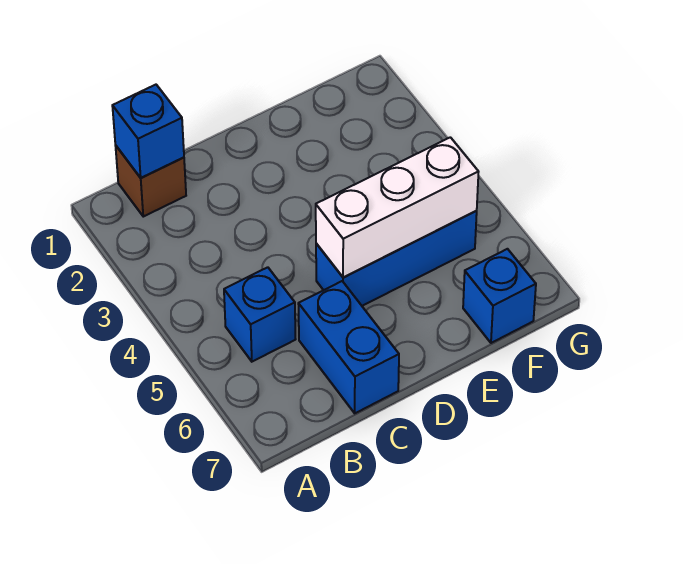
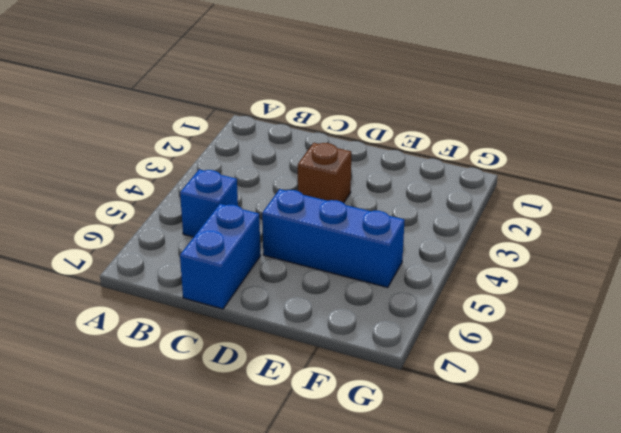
brown 1x1 brick [298,143,351,203] -> brown 1x1 brick moved to [115,145,186,217]
none -> blue 1x1 brick [463,249,536,343]
none -> blue 1x1 brick [112,85,184,178]

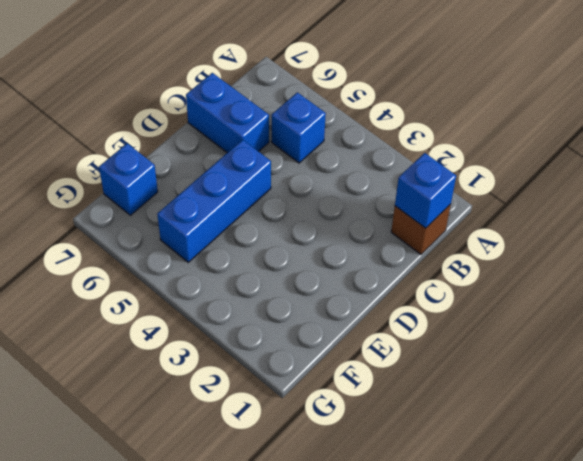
none -> white 1x3 brick [316,137,478,277]

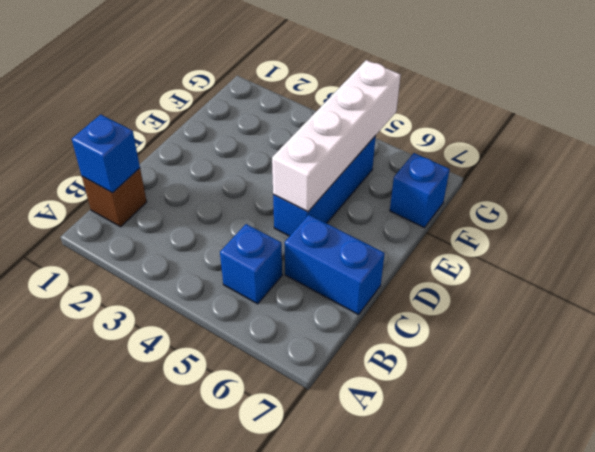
white 1x4 brick [272,60,401,212] -> white 1x3 brick [316,137,478,277]

